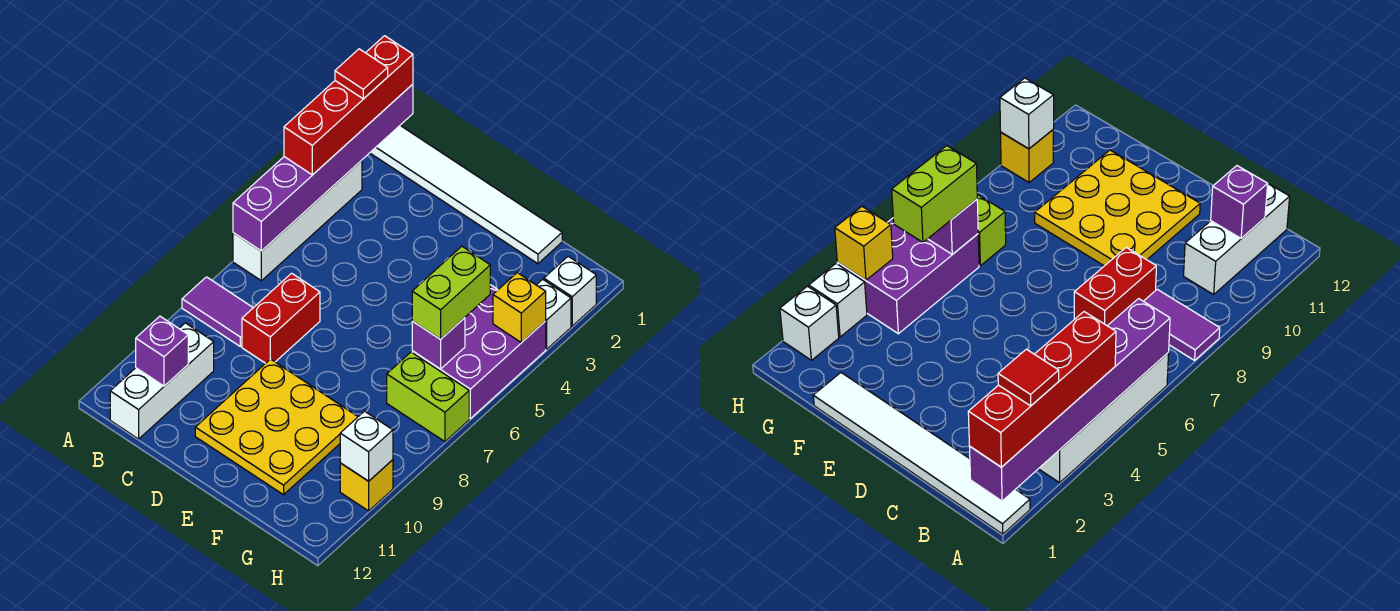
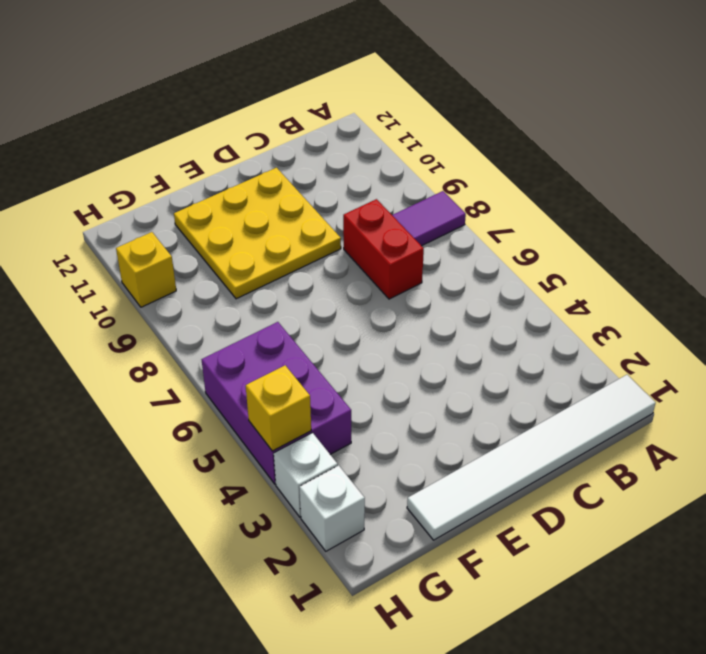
none -> white 1x4 brick [233,160,362,281]
none -> white 1x3 brick [110,323,214,439]
none -> lime 1x2 brick [387,352,469,442]

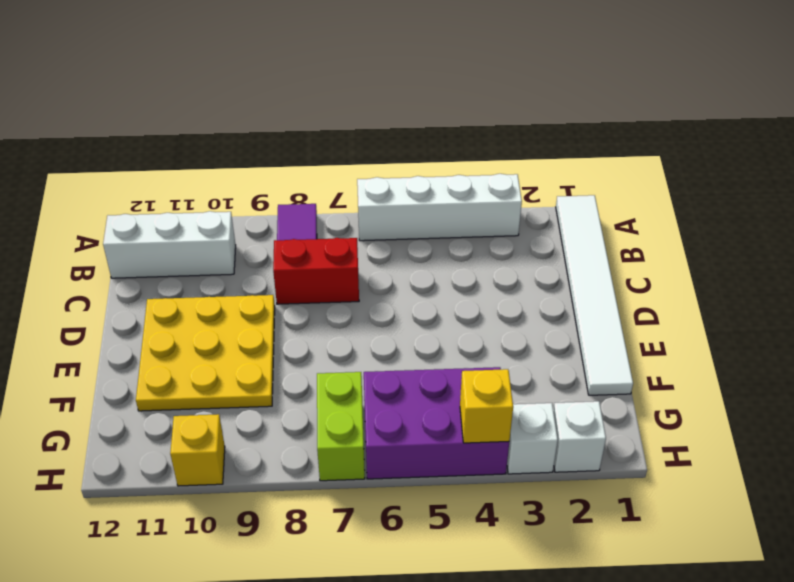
none -> purple 1x6 brick [233,84,413,251]
none -> purple 1x1 brick [136,316,188,386]
none -> purple 1x1 brick [412,318,465,369]

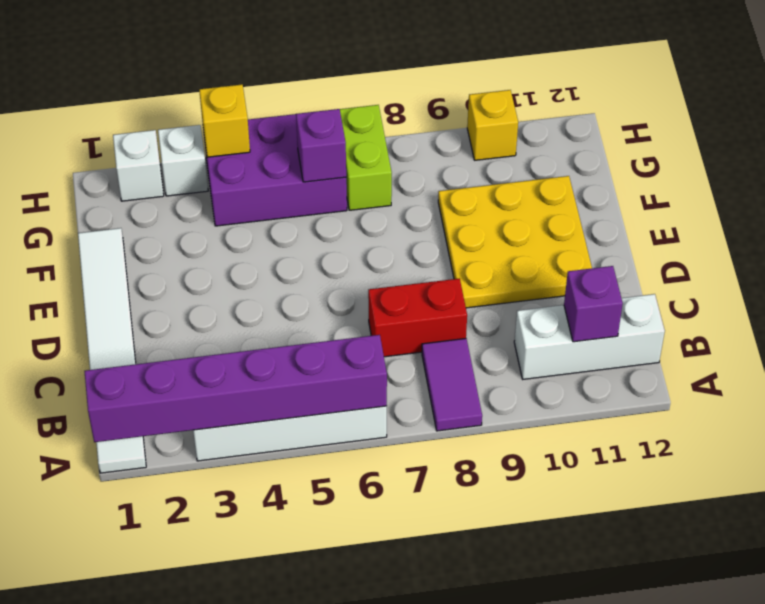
none -> white 1x1 brick [340,411,393,481]
none -> red 1x4 brick [284,36,413,175]
none -> lime 1x2 brick [412,246,490,339]

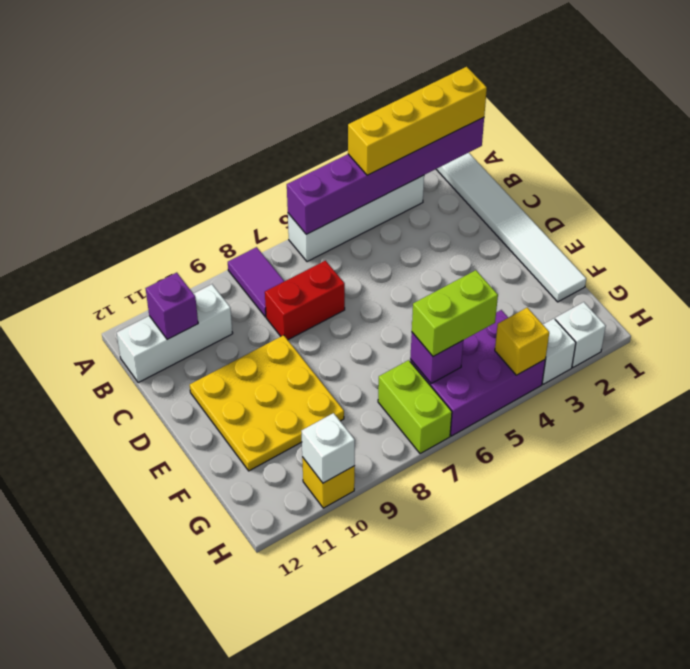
yellow 1x4 brick [348,67,487,175] -> red 1x4 brick [284,36,413,175]
none -> red 1x1 tile [335,49,388,99]

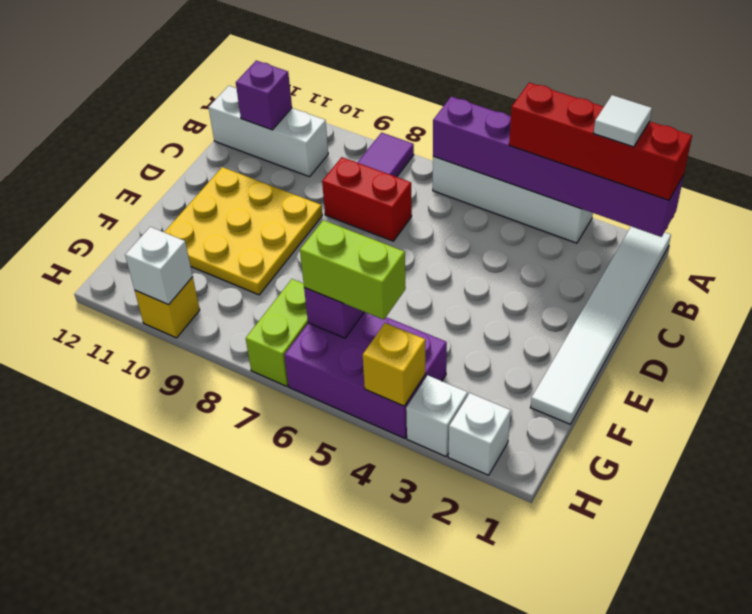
white 1x1 tile [594,95,652,147] -> red 1x1 tile [335,49,388,99]

